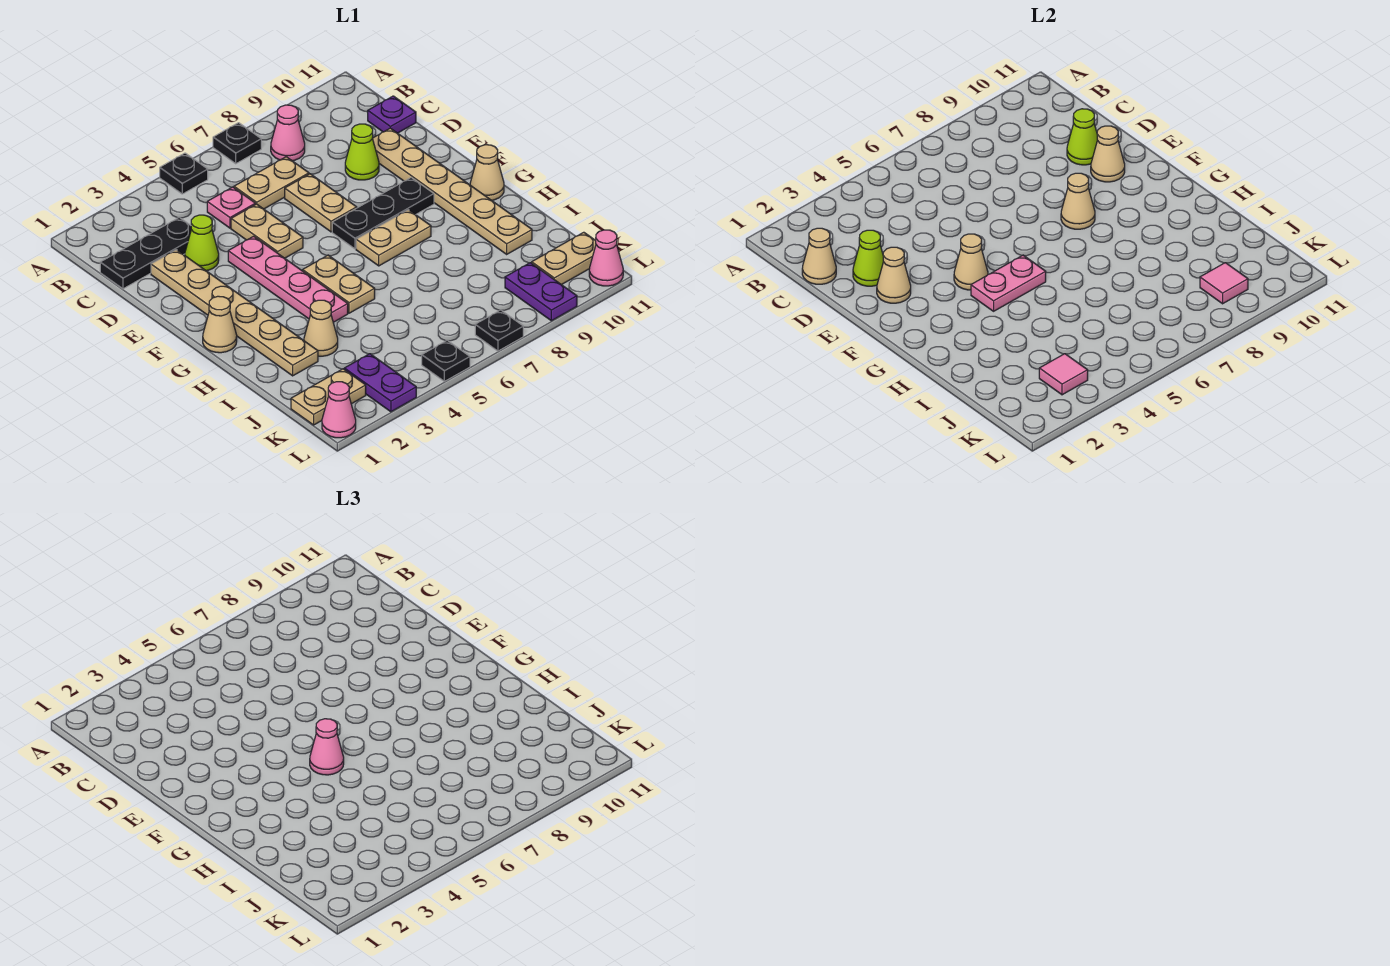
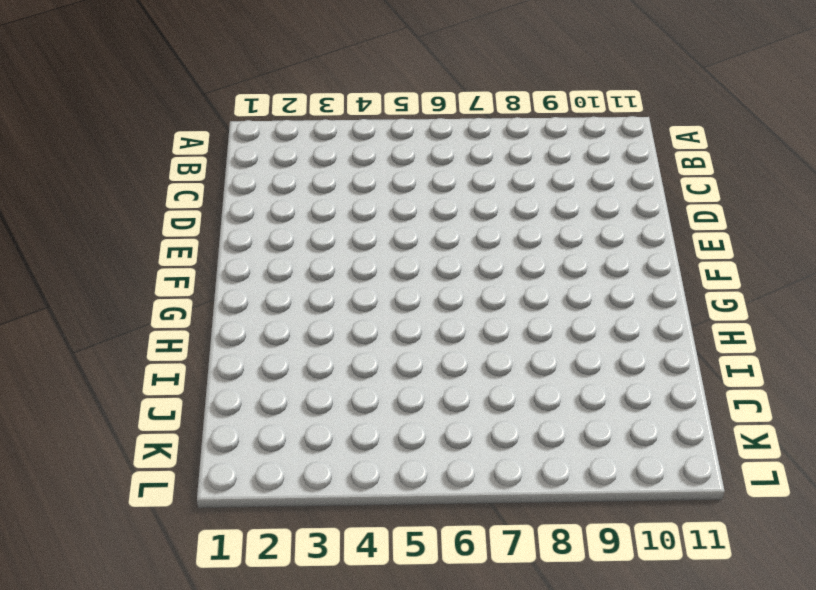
none -> black 1x1 plate [160,153,208,194]
none -> black 1x1 plate [213,123,261,164]
none -> pink 1x1 cone [271,105,305,161]
none -> black 1x3 plate [100,217,191,289]

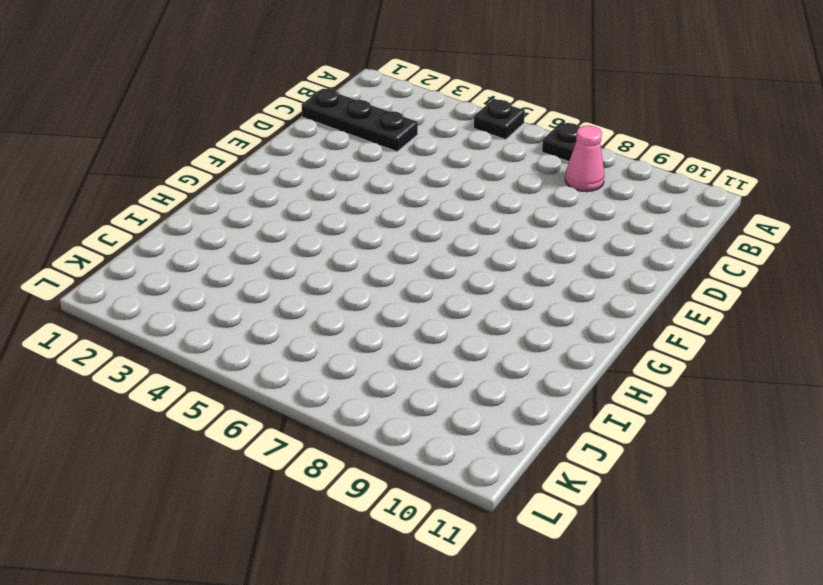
none -> pink 1x1 plate [207,187,255,228]
none -> tan 1x2 plate [234,157,309,209]
none -> purple 1x1 plate [368,96,416,133]
none -> tan 1x6 plate [151,250,318,376]

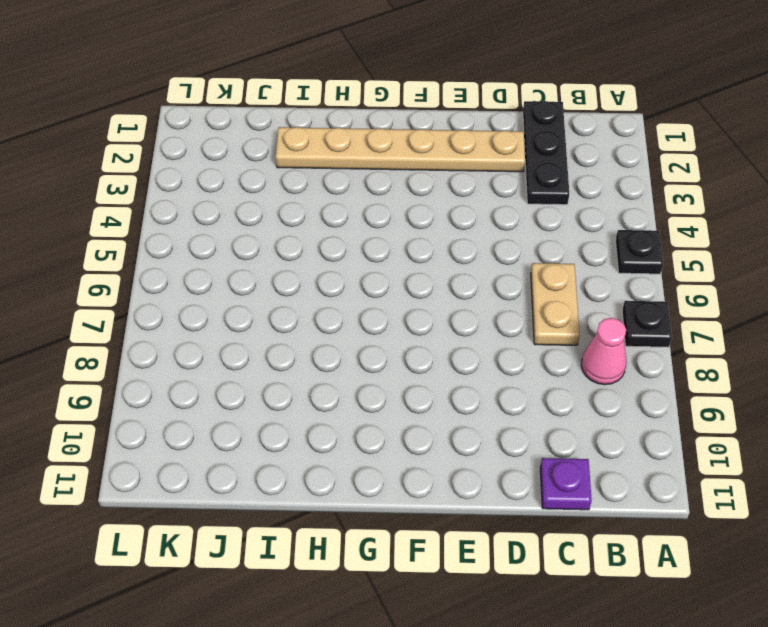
none -> pink 1x1 plate [207,187,255,228]
none -> lime 1x1 cone [185,215,219,271]
none -> tan 1x2 plate [231,204,303,258]
none -> tan 1x2 plate [285,174,357,232]

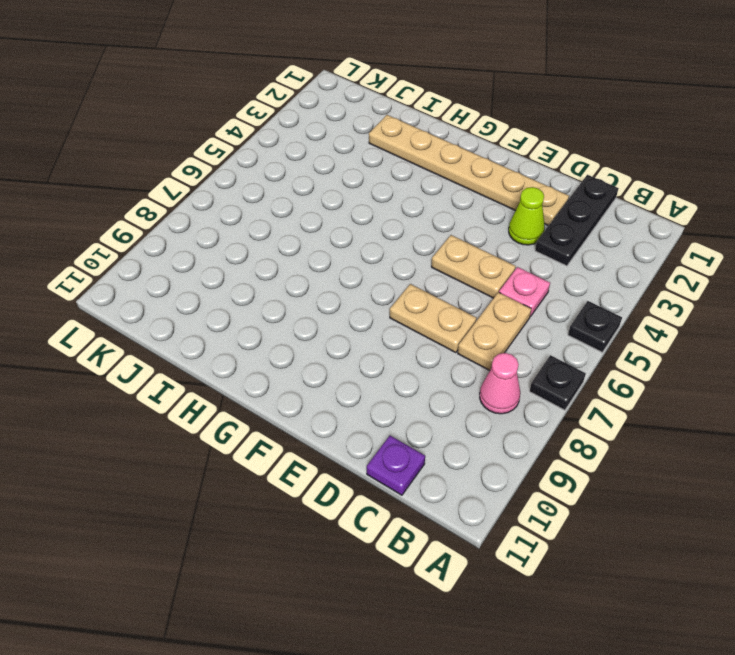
none -> lime 1x1 cone [345,124,379,180]
none -> tan 1x6 plate [372,128,532,254]
none -> pink 1x4 plate [228,236,348,322]
none -> black 1x3 plate [332,178,434,249]

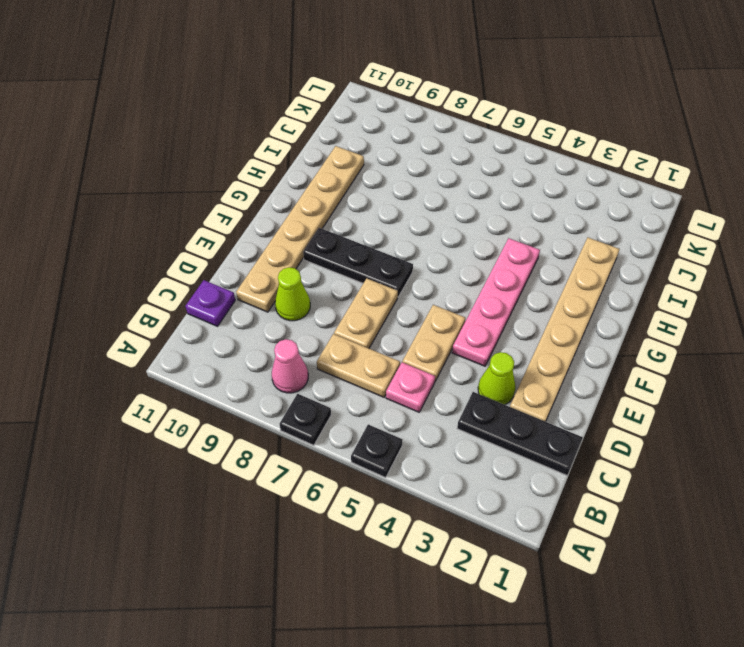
none -> tan 1x1 cone [203,296,237,353]
none -> tan 1x2 plate [303,255,375,313]
none -> tan 1x2 plate [356,210,431,266]
none -> tan 1x1 cone [470,145,504,200]

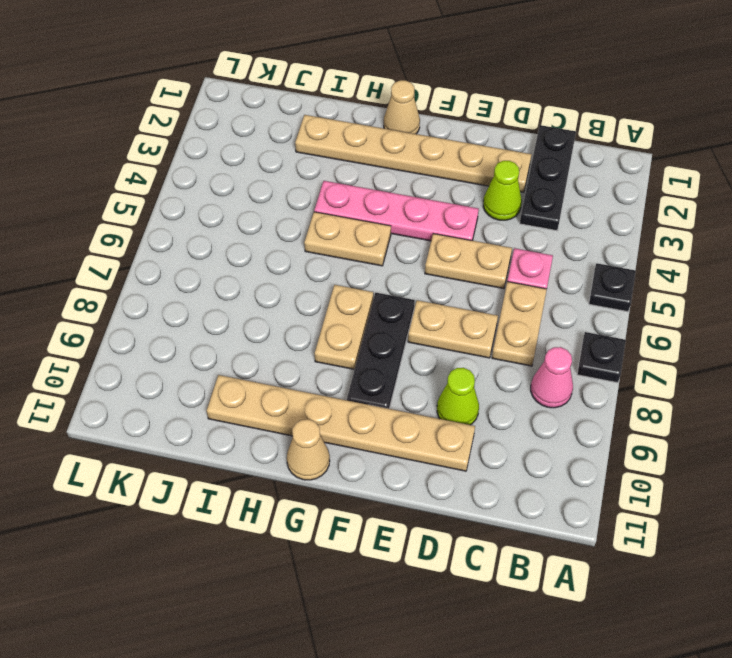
none -> purple 1x1 plate [368,96,416,133]
none -> tan 1x1 cone [304,300,338,356]
none -> tan 1x2 plate [291,369,366,425]
none -> purple 1x2 plate [344,354,416,412]

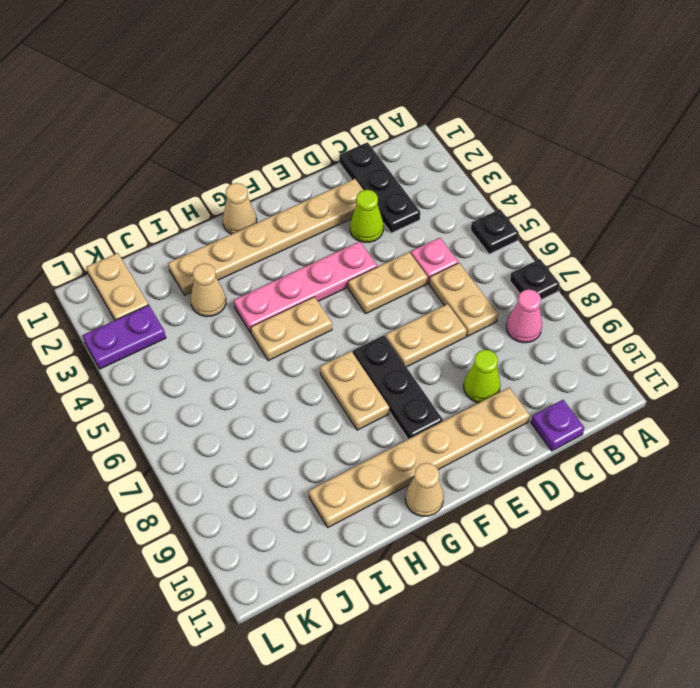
none -> purple 1x2 plate [505,263,577,321]
none -> tan 1x2 plate [532,232,596,285]
none -> pink 1x1 cone [322,382,356,438]
none -> black 1x1 plate [422,340,470,381]

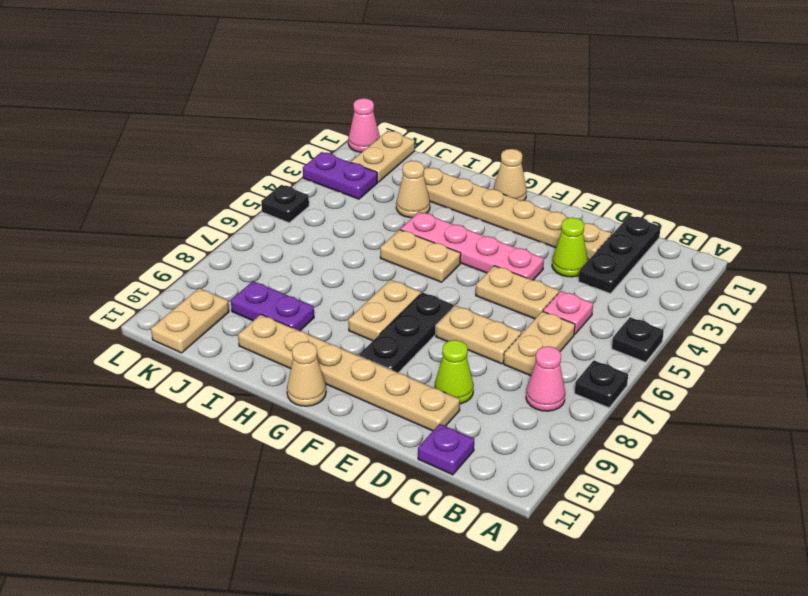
purple 1x2 plate [231,281,314,331] -> purple 1x2 plate moved to [505,263,577,321]
none -> black 1x1 plate [475,310,523,351]
none -> pink 1x1 cone [589,230,623,286]
none -> tan 1x1 cone [802,228,836,284]
none -> lime 1x1 cone [853,230,883,286]

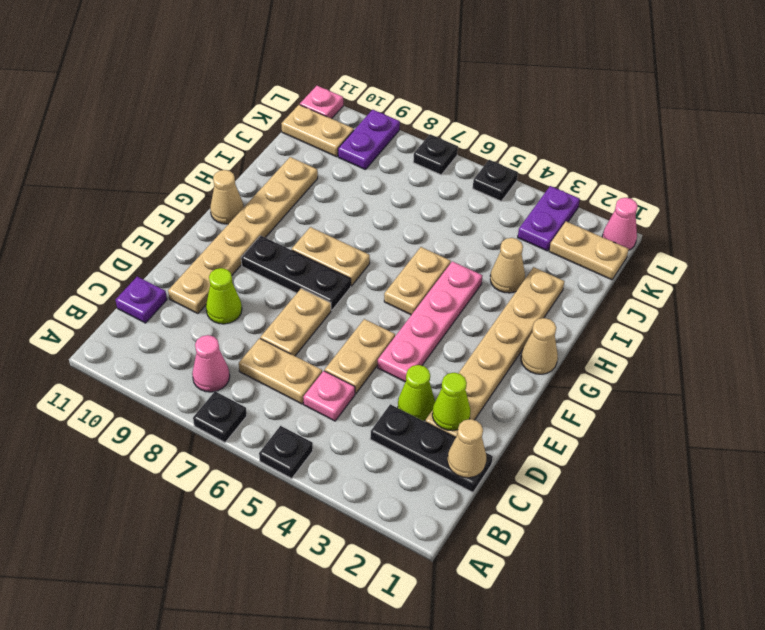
pink 1x1 plate [300,86,343,119] -> pink 1x1 cone [589,230,623,286]
none -> lime 1x1 cone [1067,109,1097,165]
none -> tan 1x1 cone [877,247,911,303]
none -> tan 1x1 cone [1091,126,1125,182]
none -> tan 1x1 cone [954,234,988,290]

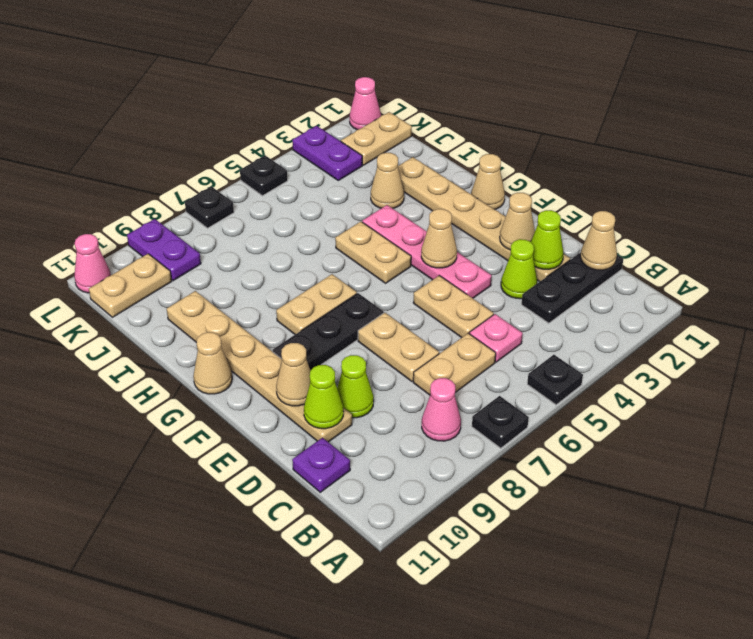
none -> tan 1x1 cone [1061,173,1095,229]
none -> pink 1x2 plate [971,255,1046,311]
none -> pink 1x1 tile [1039,354,1088,395]
none -> pink 1x1 tile [1200,263,1248,304]

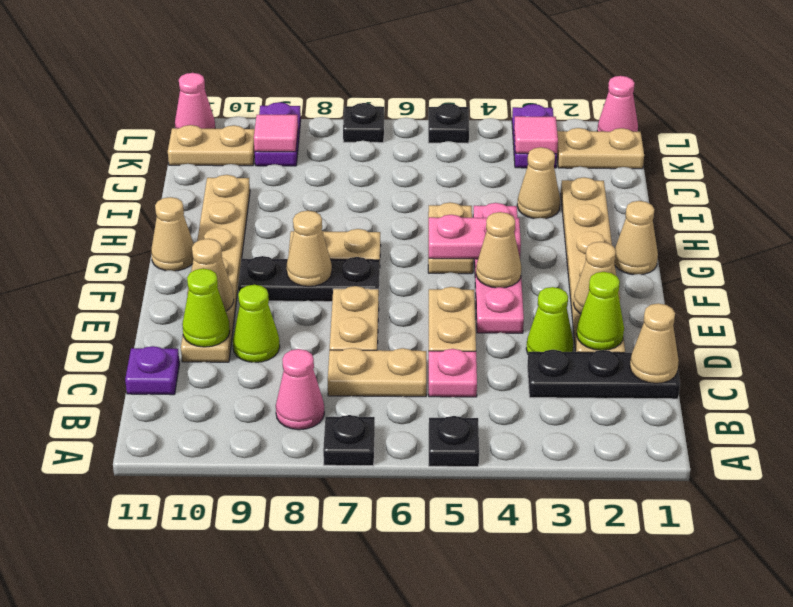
none -> pink 1x1 cone [310,719,344,775]

